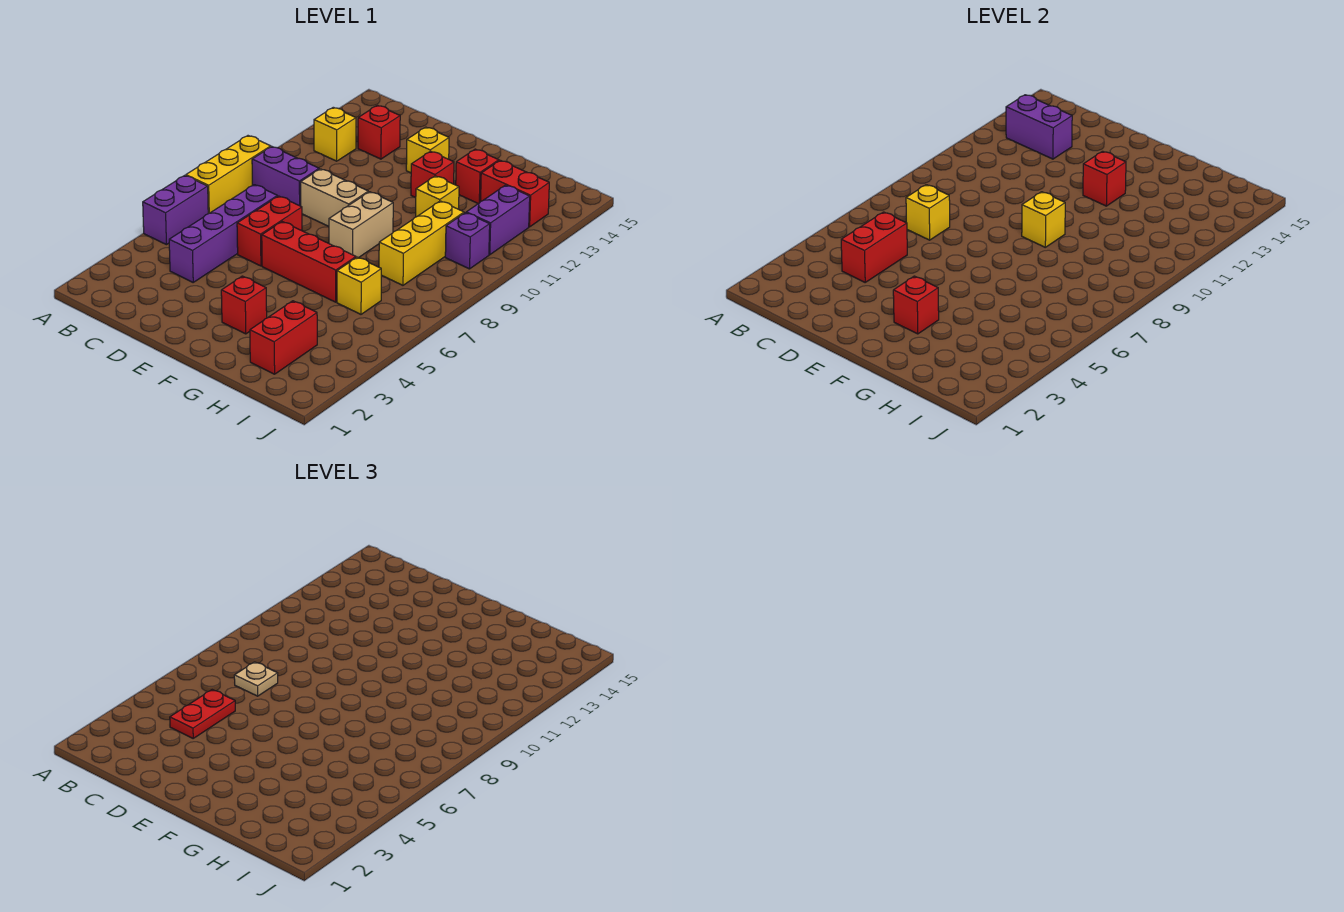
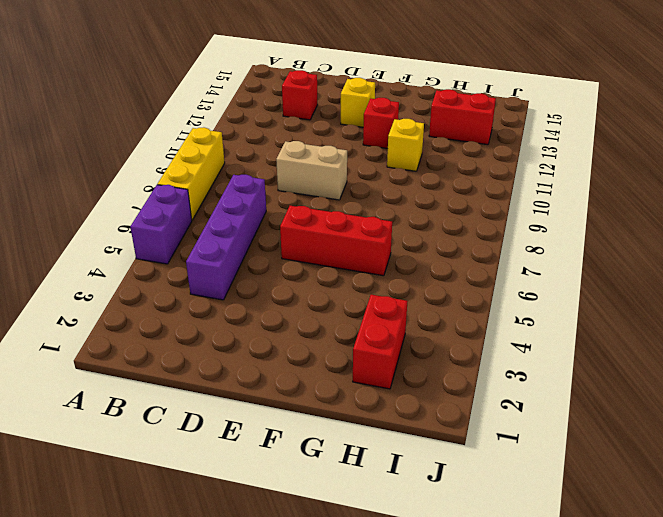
none -> purple 1x2 brick [252,147,319,206]
none -> yellow 1x1 brick [314,107,356,161]
none -> red 1x2 brick [237,196,302,266]

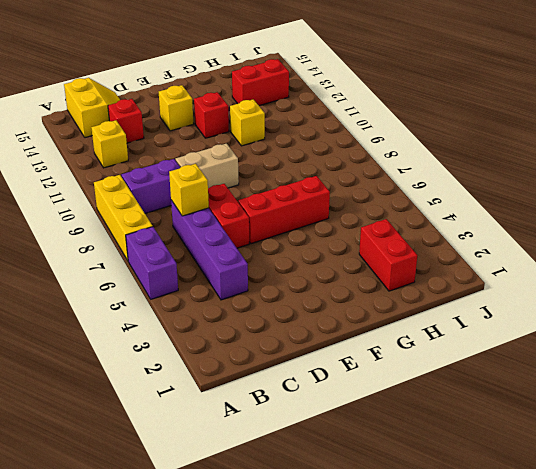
yellow 2x2 slope [64,78,120,138] -> none
none -> red 1x1 brick [221,276,267,334]
none -> tan 1x2 brick [329,192,393,258]
none -> red 1x1 brick [456,149,499,204]

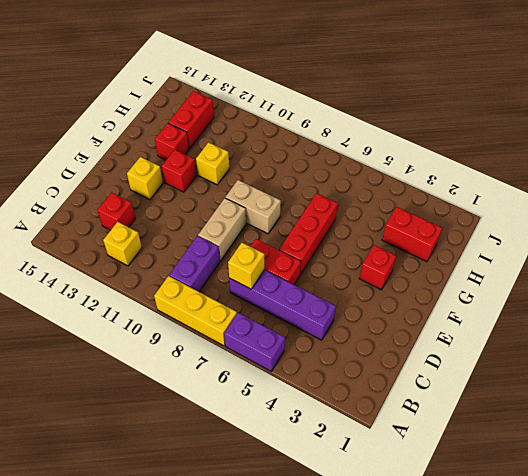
none -> yellow 1x1 brick [337,257,381,314]
none -> yellow 1x3 brick [379,201,464,285]
none -> purple 1x1 brick [445,213,490,269]

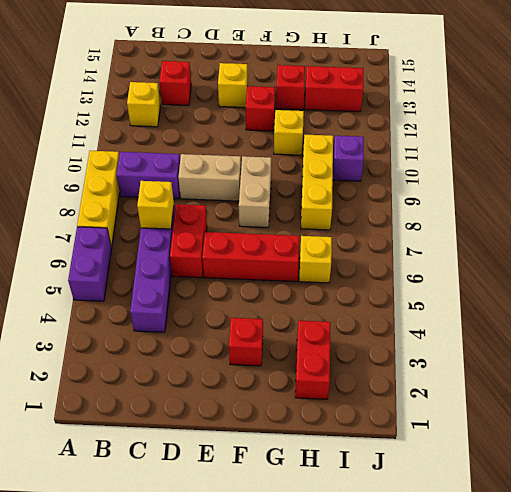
none -> purple 1x2 brick [466,185,530,255]
none -> purple 1x2 brick [1006,95,1072,159]
none -> red 1x2 brick [841,212,907,282]

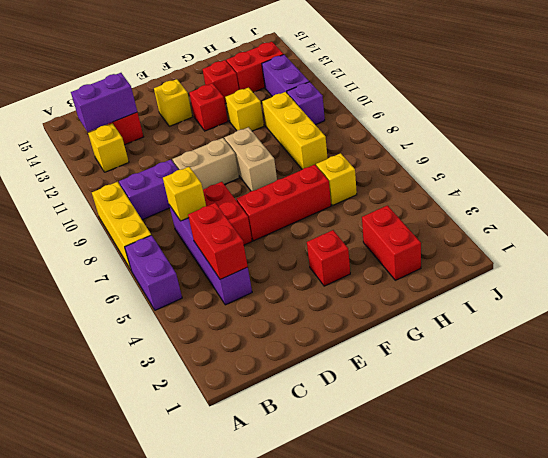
none -> red 1x1 brick [893,276,939,334]
none -> yellow 1x1 brick [1022,192,1065,247]
none -> red 1x1 brick [1083,151,1126,206]

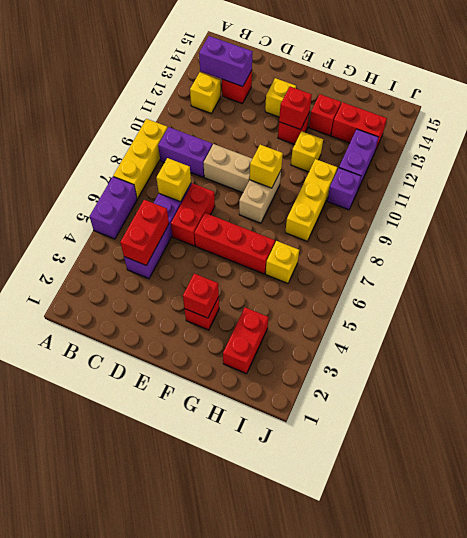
none -> red 1x2 plate [170,690,235,738]
none -> tan 1x1 plate [234,662,278,696]

